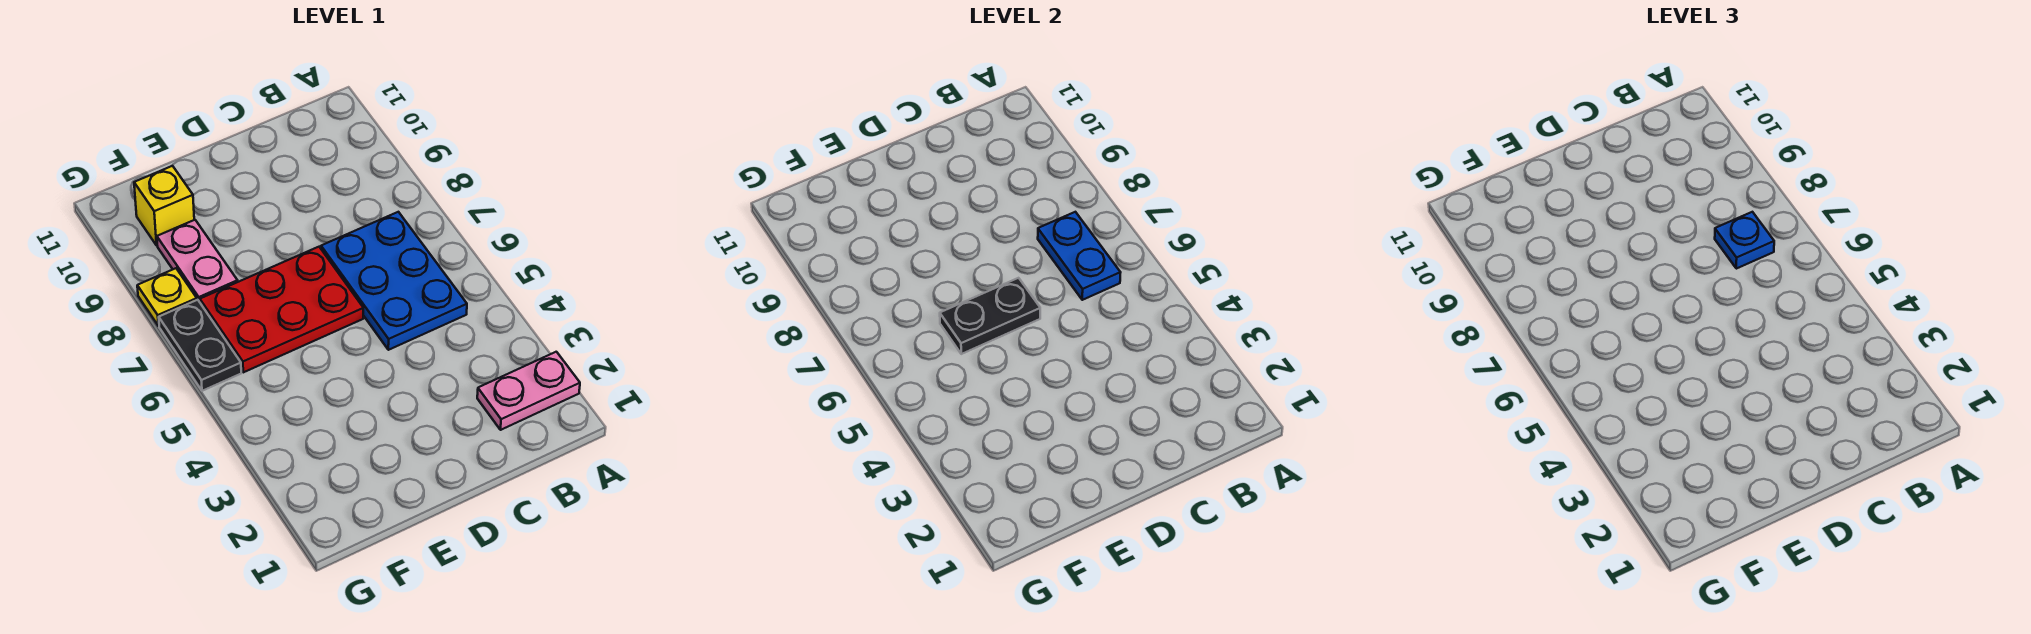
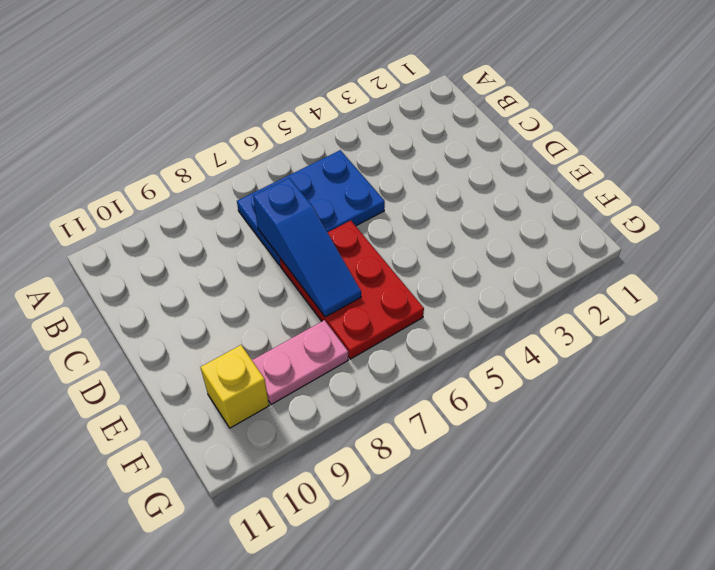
blue 1x3 slope [253,178,361,317] -> none
none -> pink 1x2 plate [477,352,580,430]
none -> black 1x2 plate [159,300,241,391]

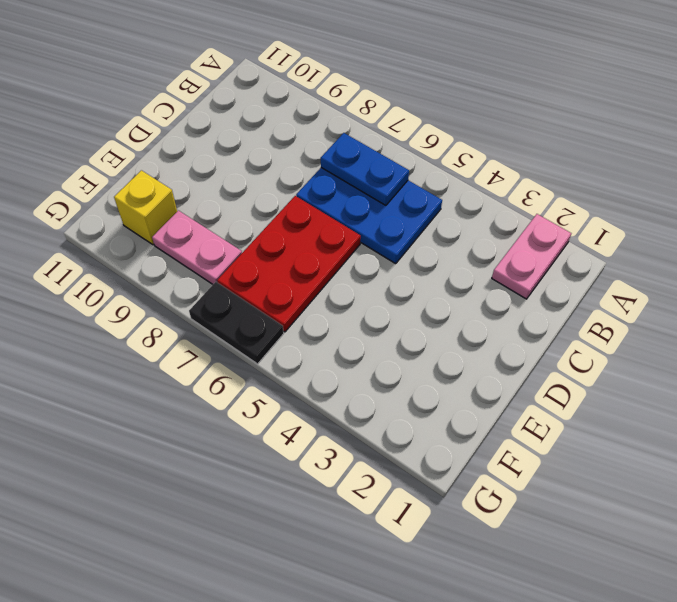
none -> yellow 1x1 plate [137,268,197,326]
none -> black 1x2 plate [940,278,1040,354]

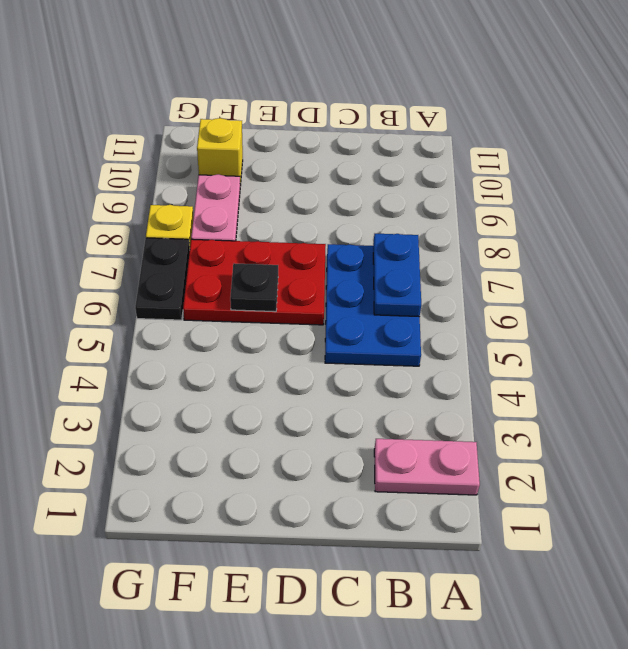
black 1x1 plate [230,263,278,312] -> black 1x2 plate [940,278,1040,354]
none -> blue 1x1 plate [1715,212,1774,269]

